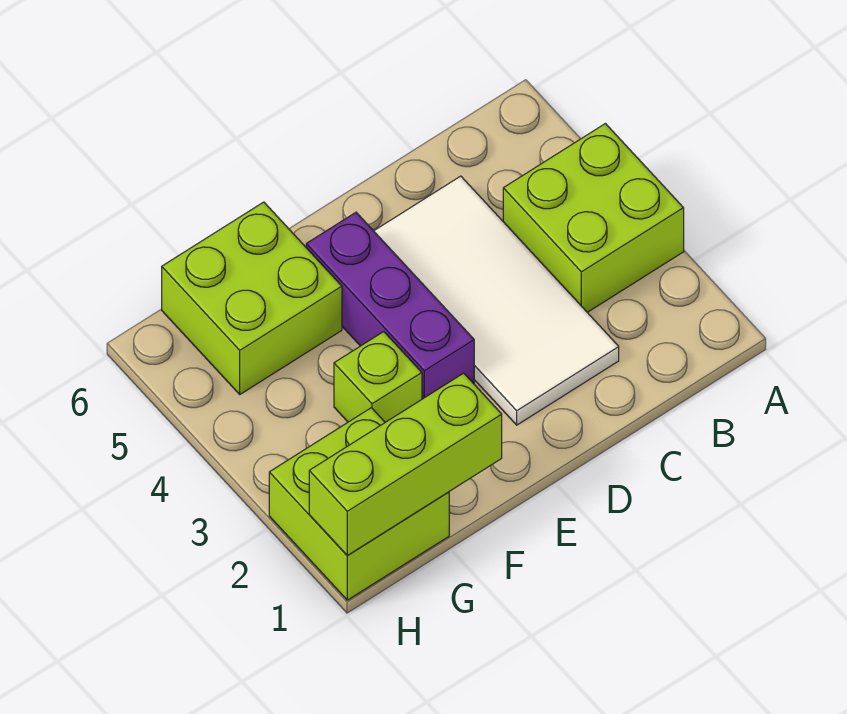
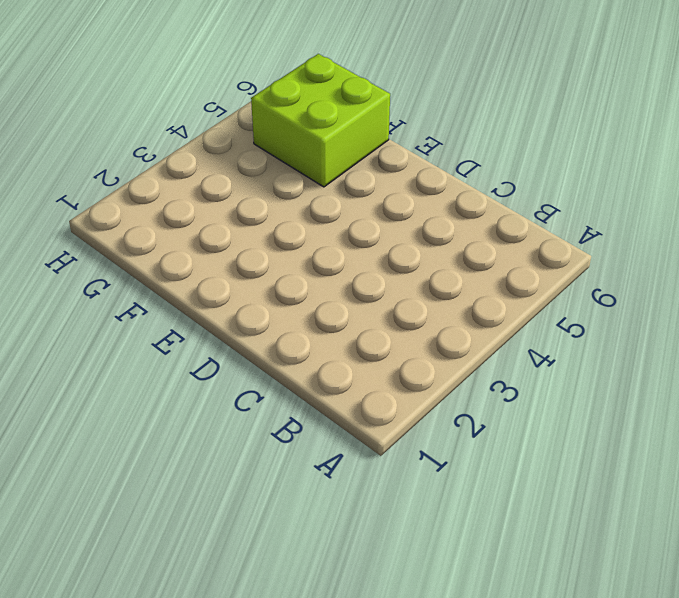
none -> lime 2x2 brick [503,124,684,312]
none -> white 2x4 tile [374,176,619,425]

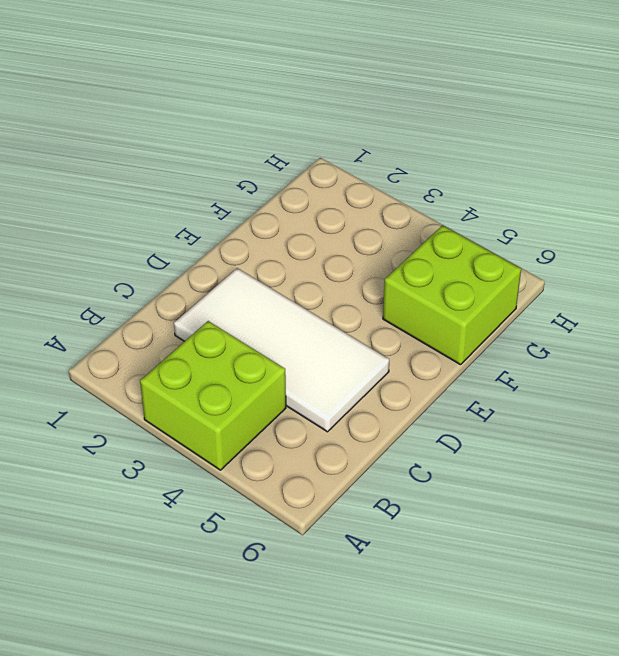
none -> purple 1x3 brick [306,212,474,399]
none -> lime 1x1 brick [334,332,422,422]

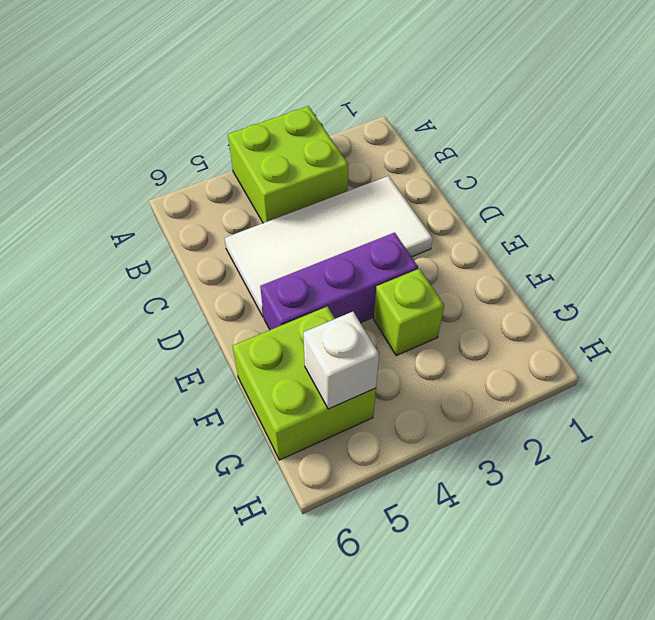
white 1x1 brick [303,312,379,409] -> none
none -> lime 2x2 brick [269,408,449,600]
none -> lime 1x3 brick [309,373,502,555]

